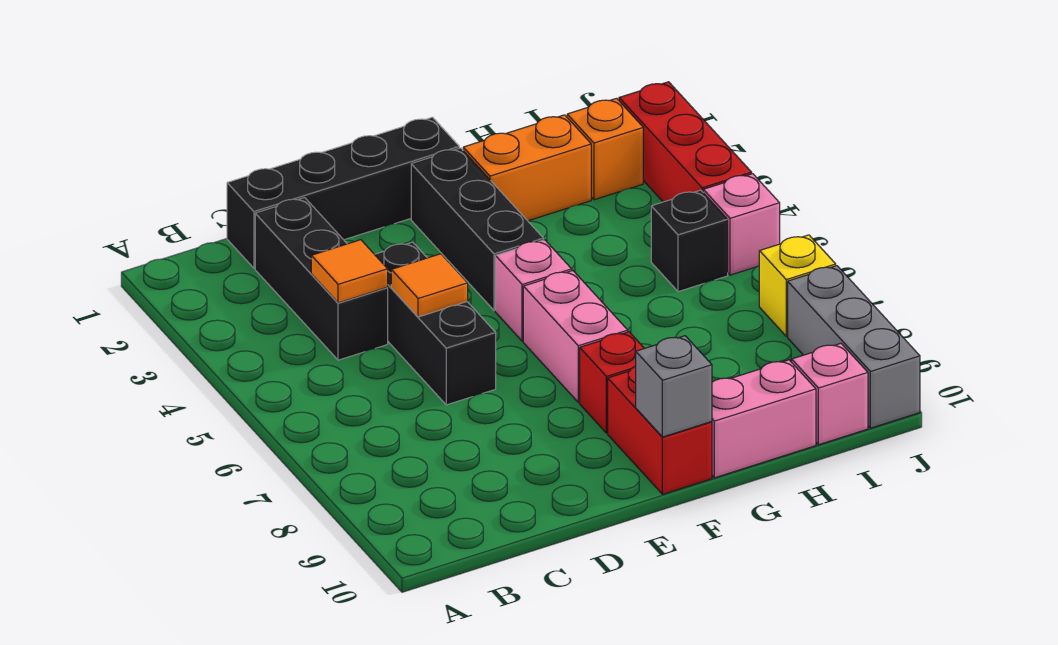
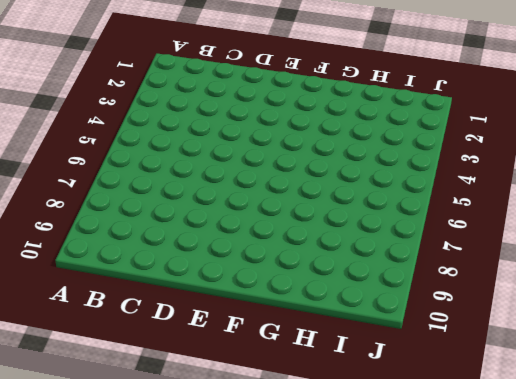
none -> black 1x4 brick [227,117,459,268]
none -> black 1x3 brick [255,198,388,360]
none -> black 1x3 brick [375,242,496,405]

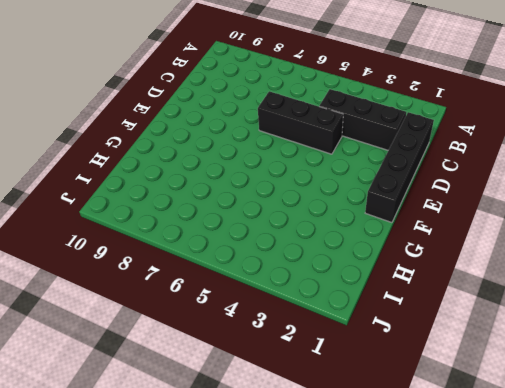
none -> black 1x3 brick [411,148,544,311]
none -> pink 1x1 brick [495,240,572,341]
none -> pink 1x2 brick [523,271,628,402]

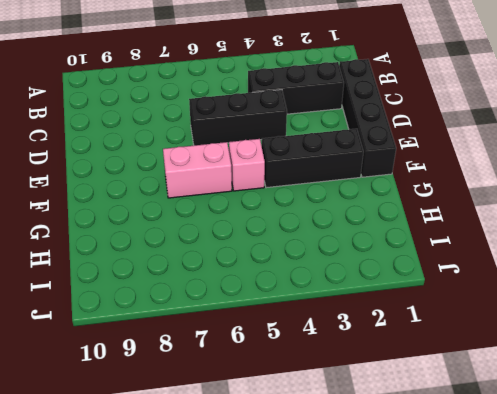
none -> red 1x1 brick [580,332,644,433]
none -> red 1x2 brick [608,366,712,494]
none -> orange 1x2 brick [463,115,591,221]

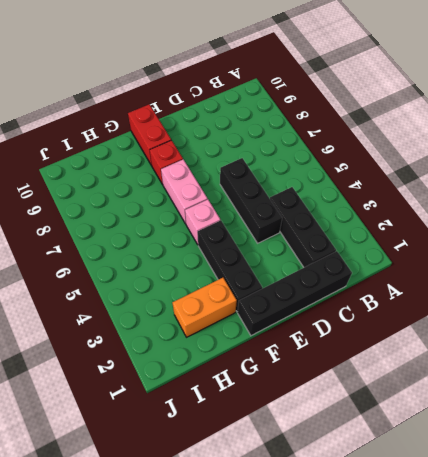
none -> pink 1x2 brick [712,360,816,478]
none -> orange 1x1 brick [567,98,643,200]
none -> black 1x1 brick [651,190,728,292]

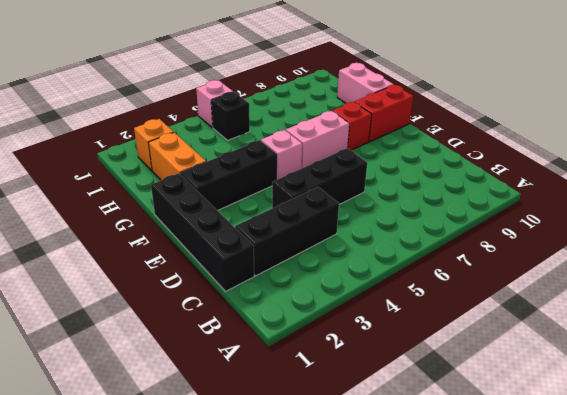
none -> pink 1x1 brick [792,343,868,445]
none -> red 1x3 brick [619,82,752,202]
none -> yellow 1x1 brick [759,235,836,336]

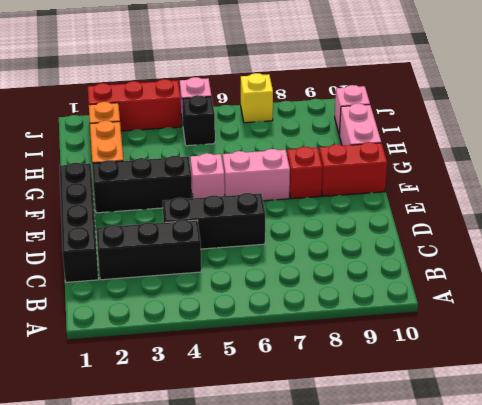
none -> grey 1x3 brick [788,266,920,428]
none -> orange 1x1 tile [311,240,388,303]
none -> orange 1x1 tile [391,254,468,317]

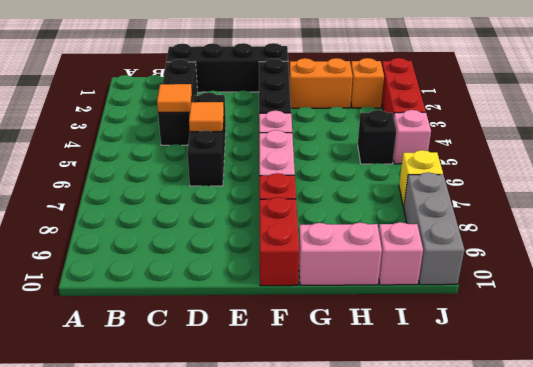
none -> grey 1x1 brick [636,336,712,437]

